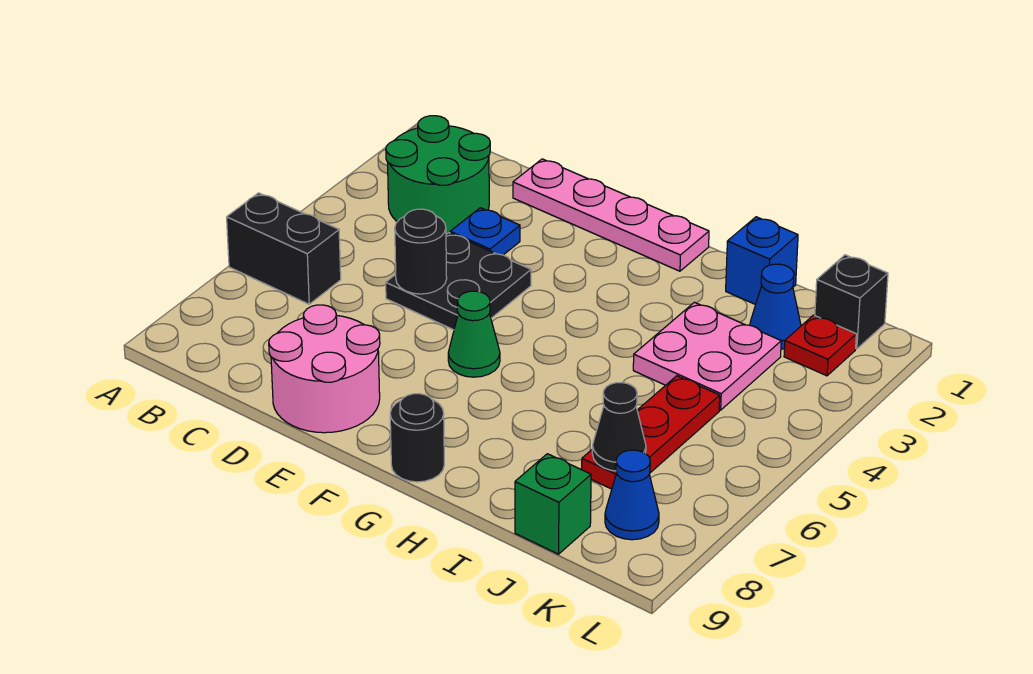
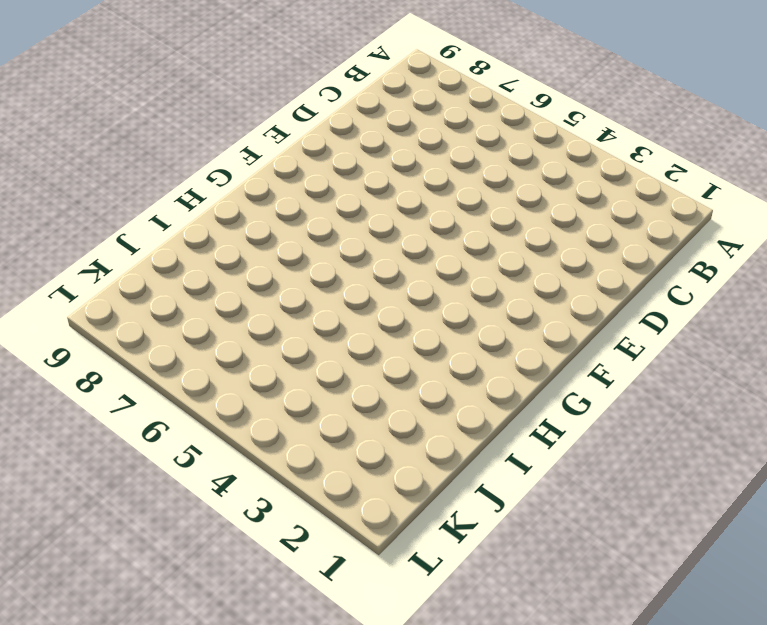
none -> black 1x2 brick [227,193,341,304]
none -> green 2x2 round brick [386,116,490,234]
none -> pink 1x4 plate [513,159,709,271]

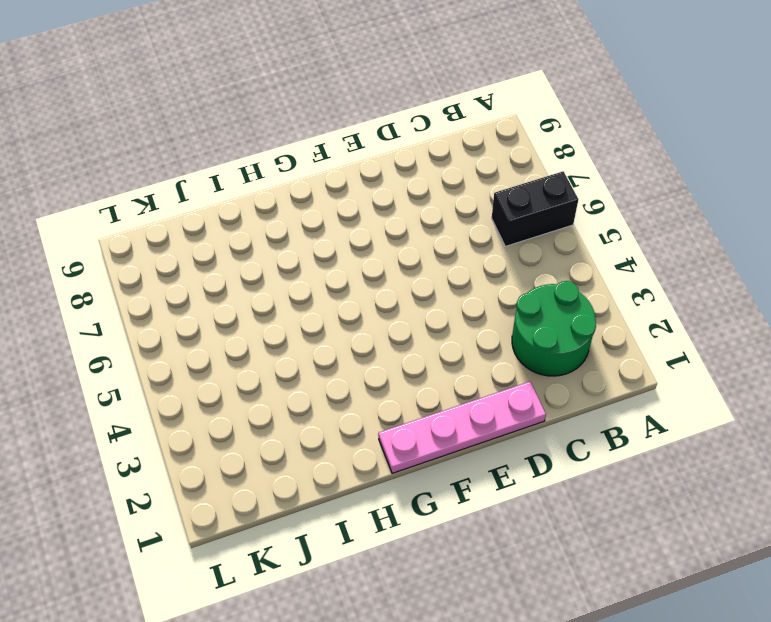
none -> blue 1x1 plate [450,208,520,255]
none -> black 2x2 plate [386,233,531,330]
none -> pink 2x2 round brick [269,305,380,433]

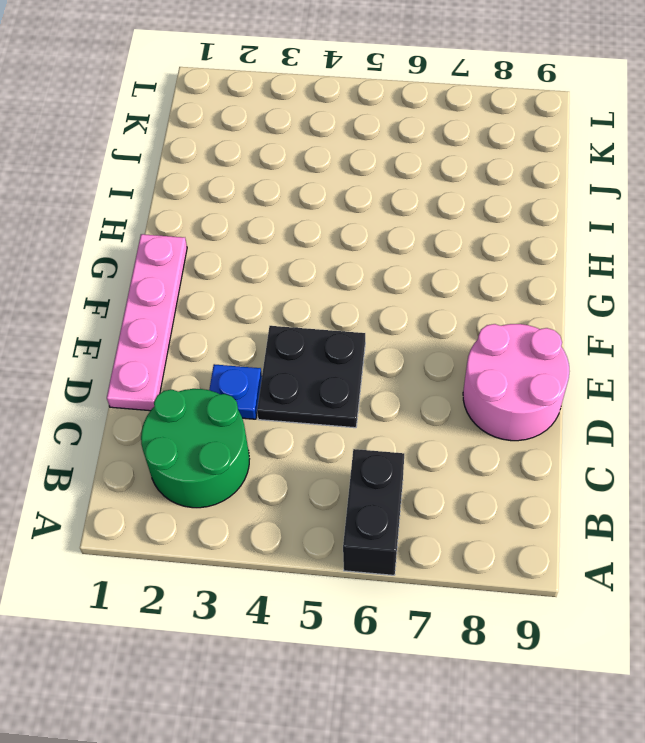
none -> green 1x1 cone [448,291,500,377]
none -> black 1x1 round brick [390,394,444,482]
none -> blue 1x1 brick [726,217,798,305]

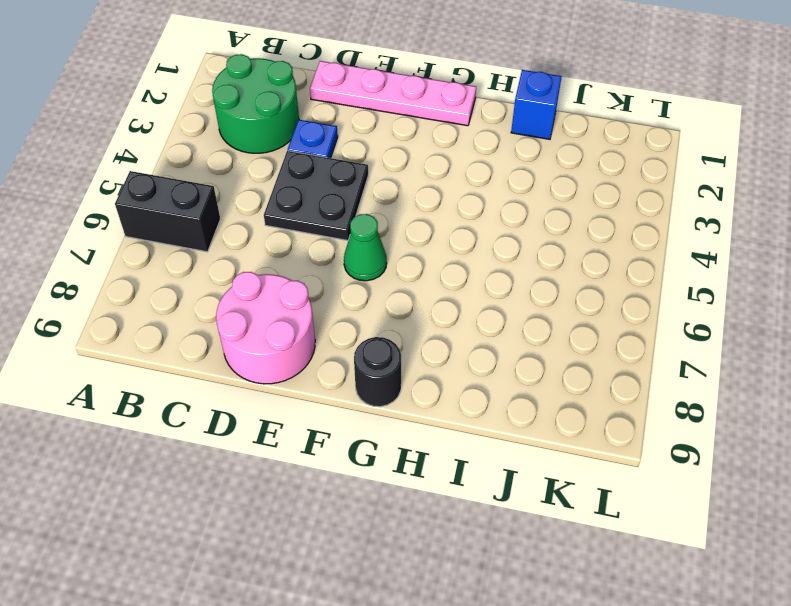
none -> pink 2x2 plate [633,302,781,410]
none -> blue 1x1 cone [750,264,801,349]
none -> red 1x3 plate [582,376,720,489]

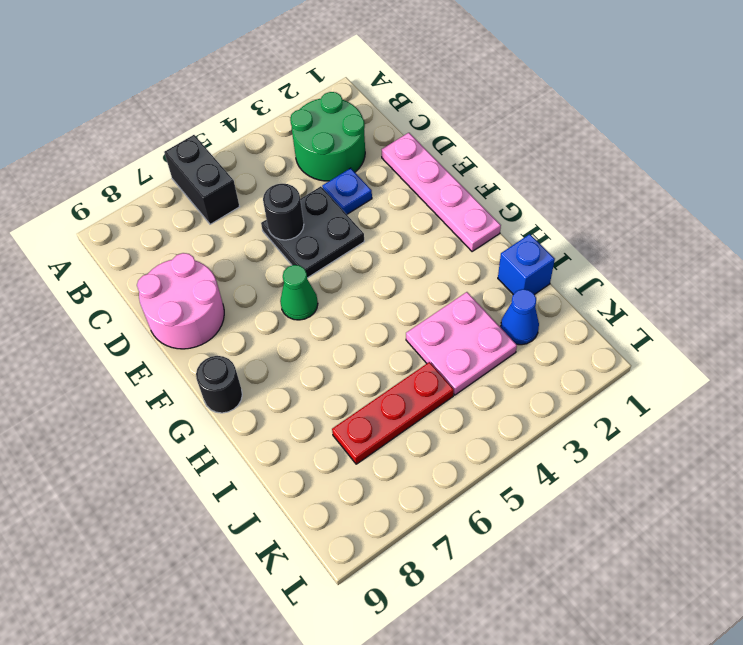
none -> green 1x1 brick [515,454,591,554]
none -> black 1x1 brick [815,255,888,349]
none -> red 1x1 plate [784,315,856,376]

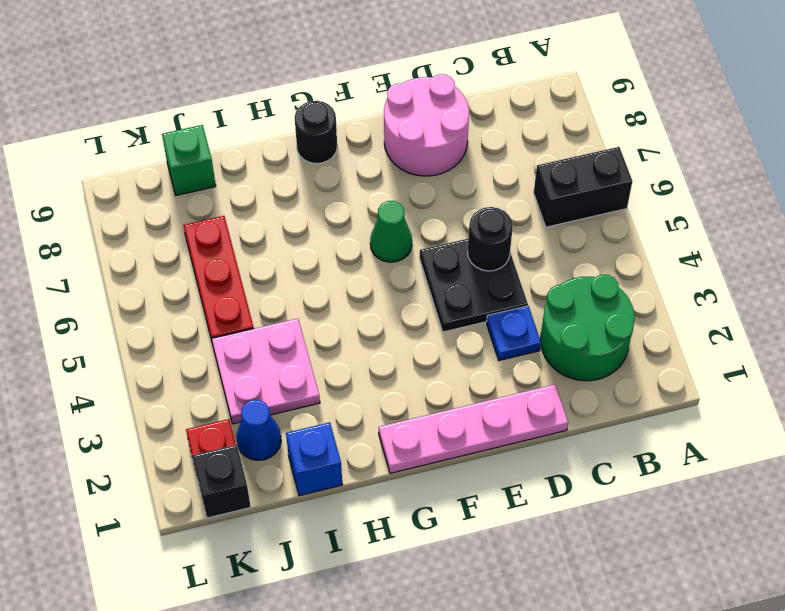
none -> blue 1x1 cone [605,450,659,540]
none -> black 1x1 cone [592,383,646,471]

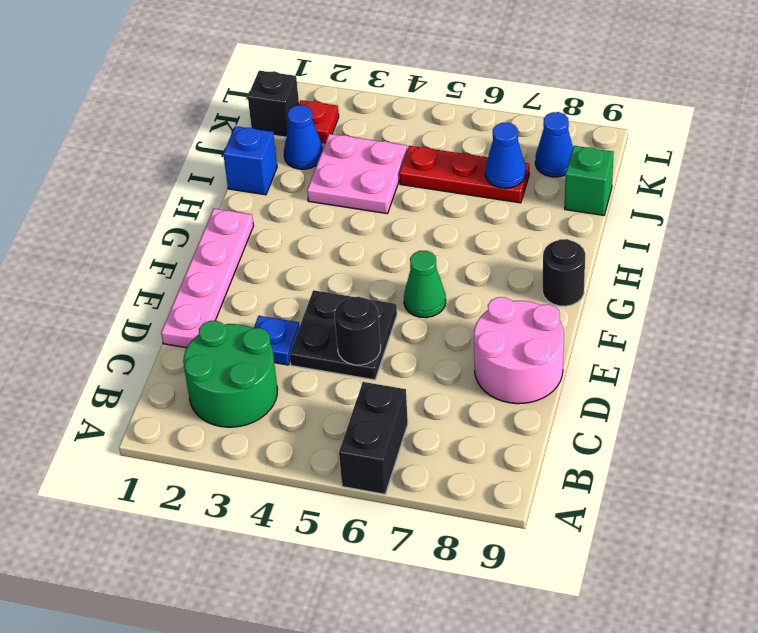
blue 1x1 cone [485,123,526,188] -> black 1x1 cone [592,383,646,471]

